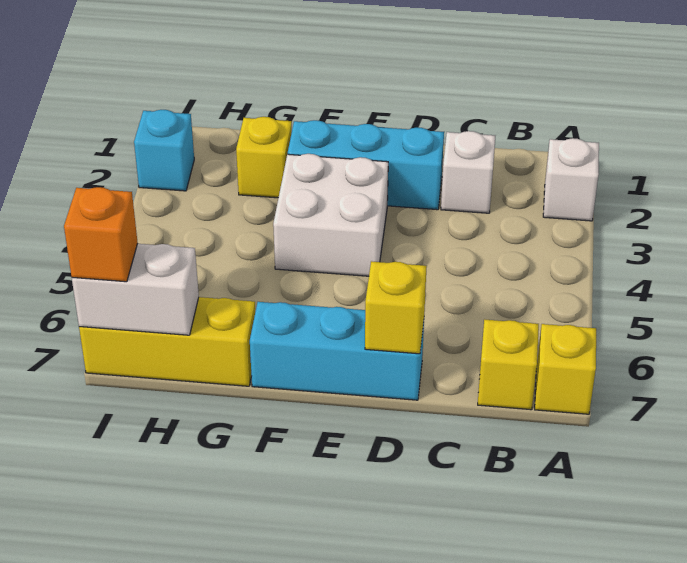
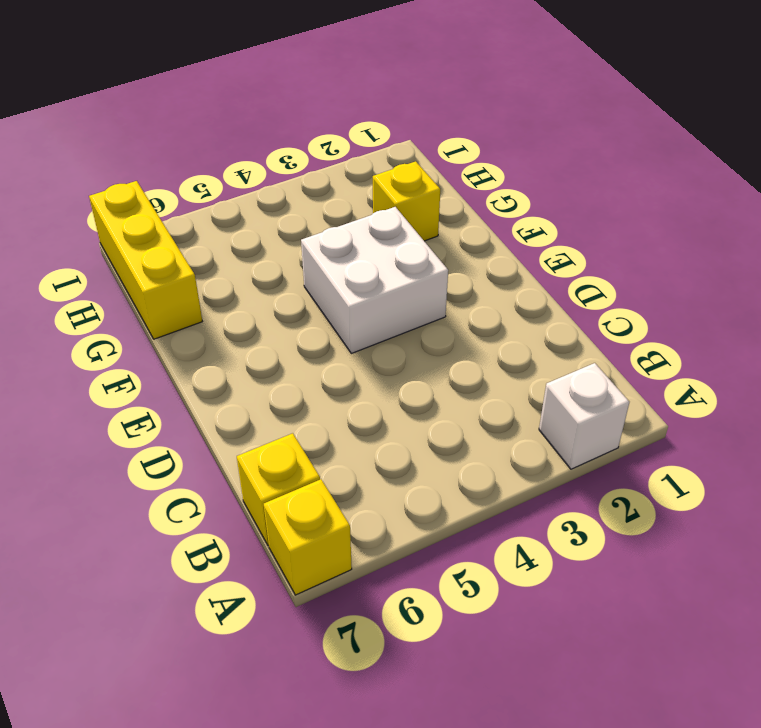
none -> white 1x1 brick [441,131,495,213]
none -> cyan 1x3 brick [288,120,444,210]
none -> cyan 1x3 brick [250,302,424,400]

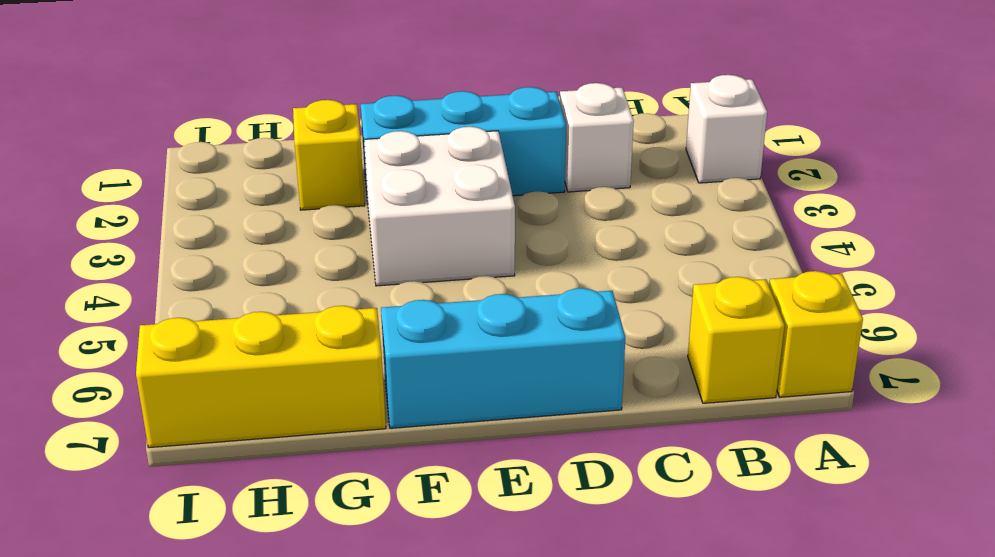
none -> cyan 1x1 brick [134,110,194,191]
none -> yellow 1x1 brick [365,261,427,354]
none -> white 1x2 brick [72,244,199,335]

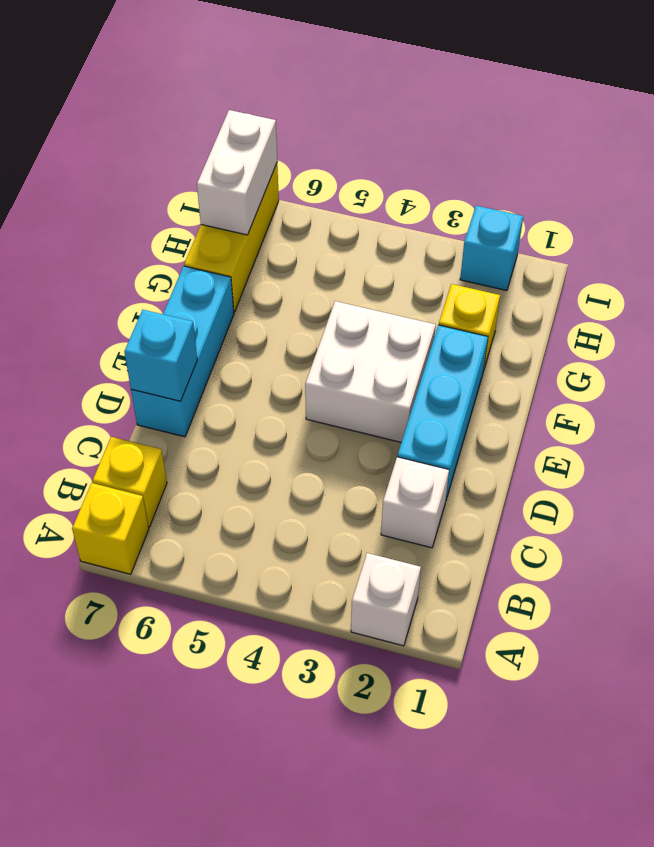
cyan 1x1 brick [124,310,197,401] -> yellow 1x1 brick [365,261,427,354]
none -> orange 1x1 brick [64,187,138,282]

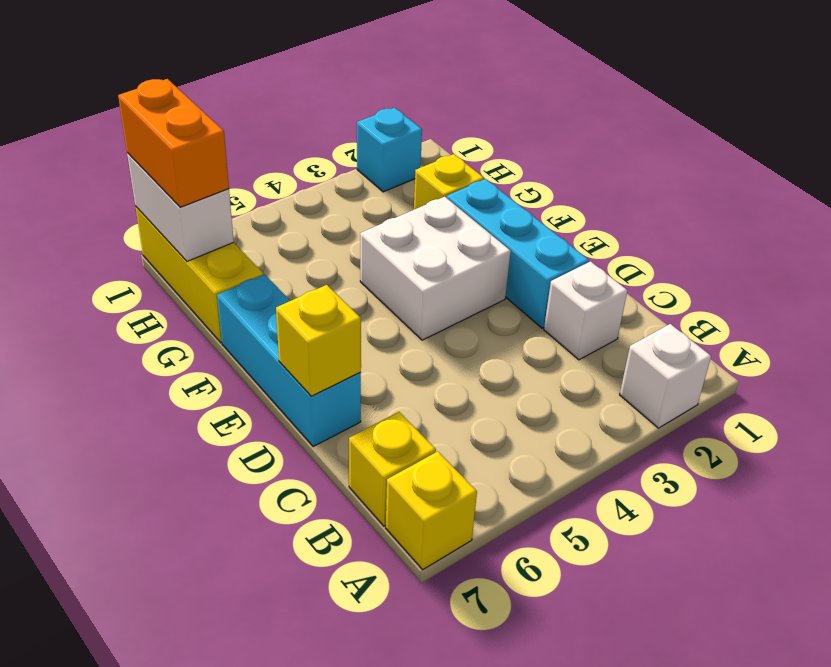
orange 1x2 brick [118,79,229,207] -> orange 1x1 brick [64,187,138,282]

